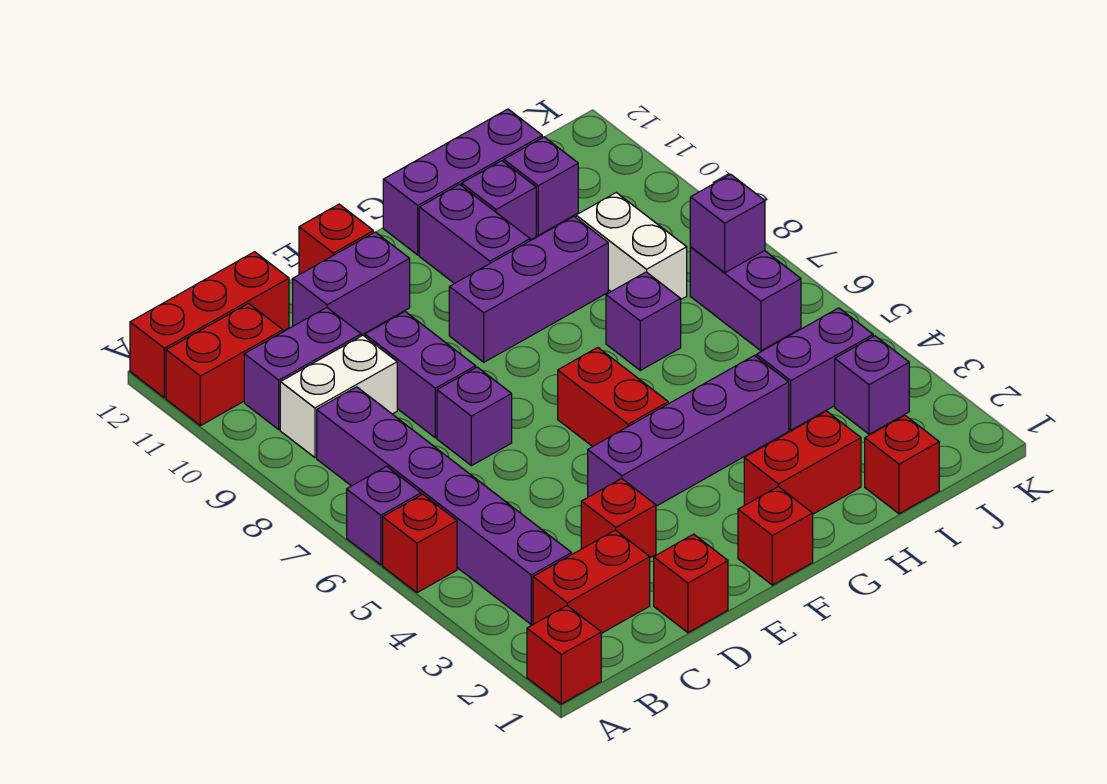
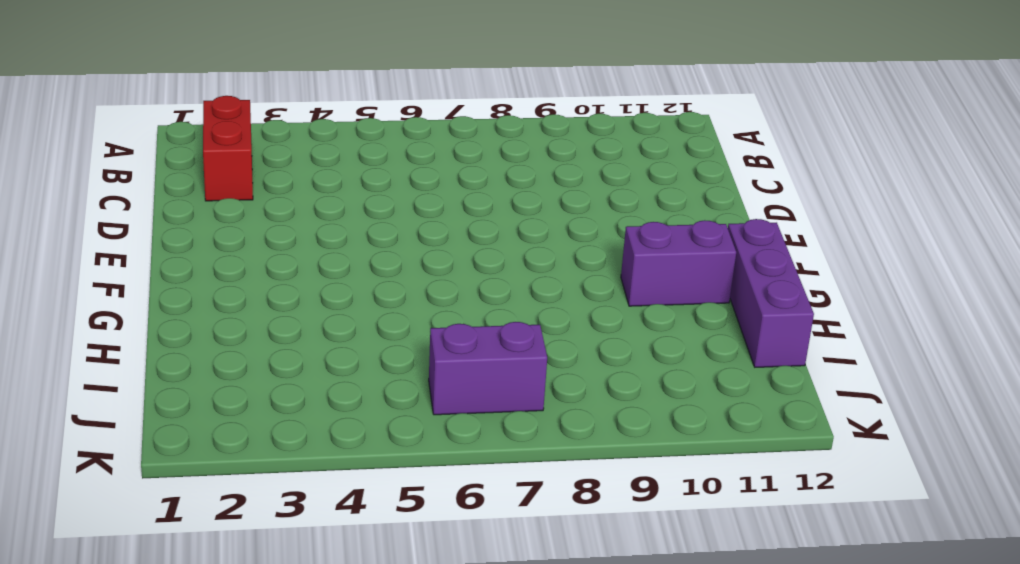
none -> red 1x1 brick [527,606,601,704]
none -> red 1x1 brick [383,494,457,593]
none -> purple 1x1 brick [347,466,421,565]
none -> red 1x2 brick [166,303,283,426]

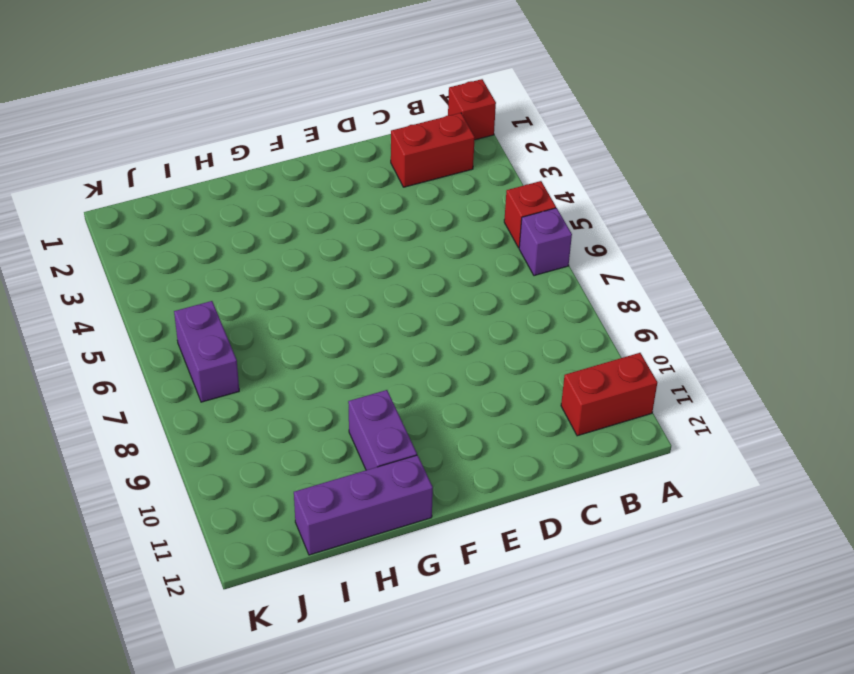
none -> red 1x3 brick [130,252,289,398]
none -> purple 1x6 brick [317,387,572,624]
none -> white 1x2 brick [280,335,397,457]
none -> purple 1x2 brick [244,308,361,429]

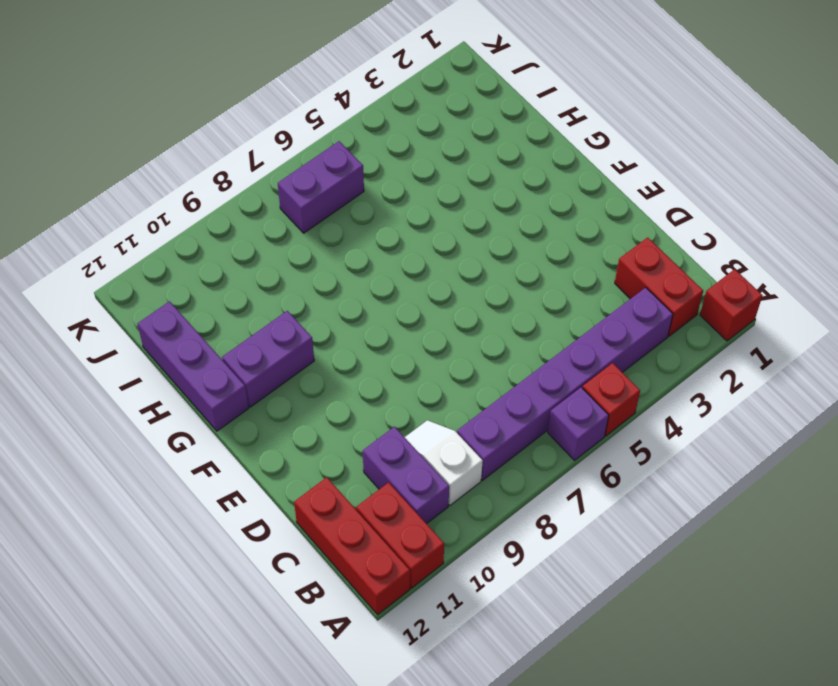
white 1x2 slope [405,420,483,505] -> white 1x2 brick [280,335,397,457]
none -> red 1x1 brick [654,534,728,633]
none -> red 1x1 brick [581,479,656,558]
none -> purple 1x1 brick [437,367,512,466]
none -> purple 1x2 brick [365,312,476,438]

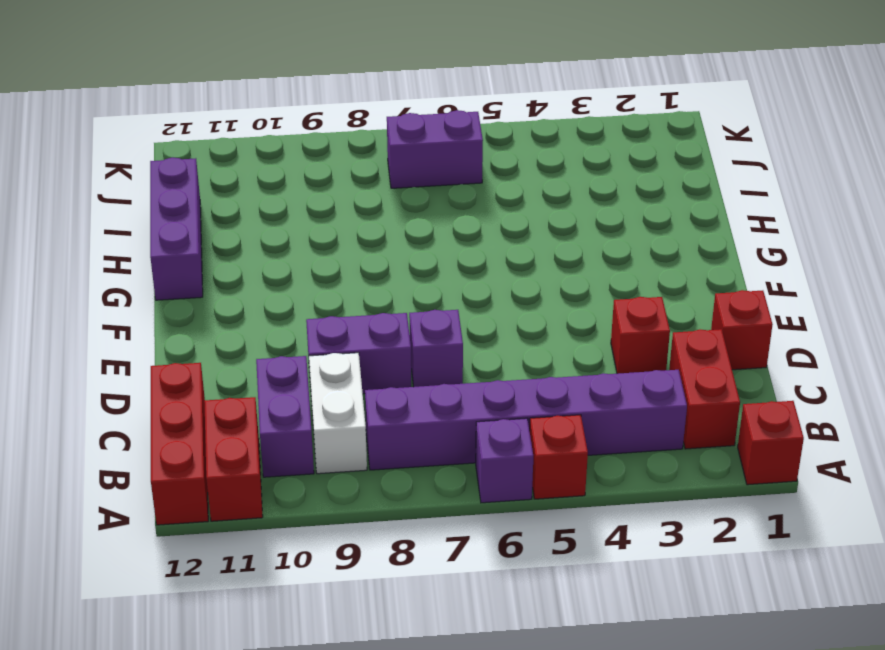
none -> purple 1x2 brick [293,232,410,335]
none -> purple 1x4 brick [588,356,789,506]
none -> red 1x1 brick [299,204,373,275]
none -> red 1x1 brick [738,487,813,585]

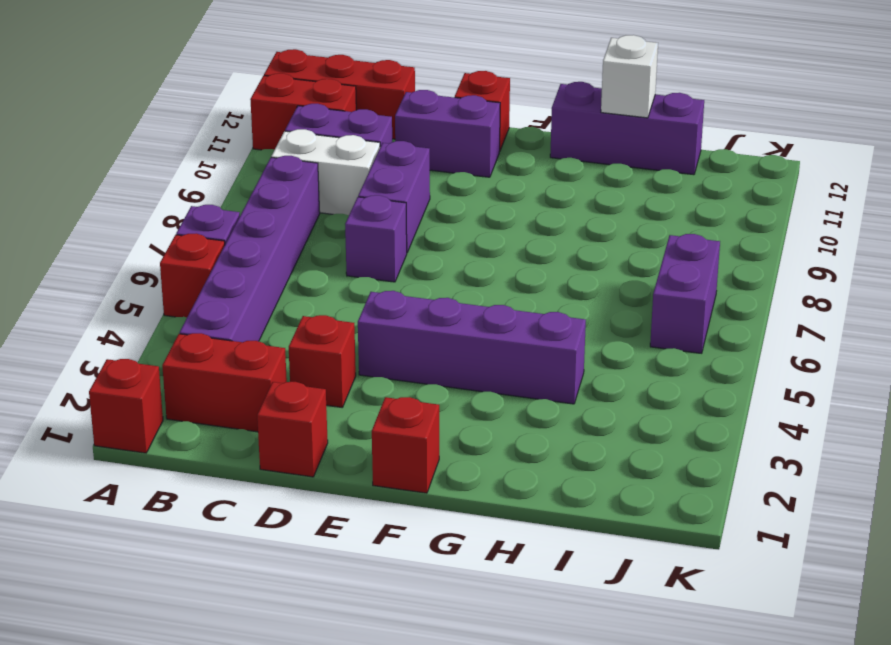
white 1x1 brick [601,35,658,118] -> none
none -> red 1x2 brick [558,348,668,446]
none -> purple 1x3 brick [449,217,608,362]
none -> red 1x2 brick [744,411,861,514]
none -> purple 1x2 brick [419,184,530,284]

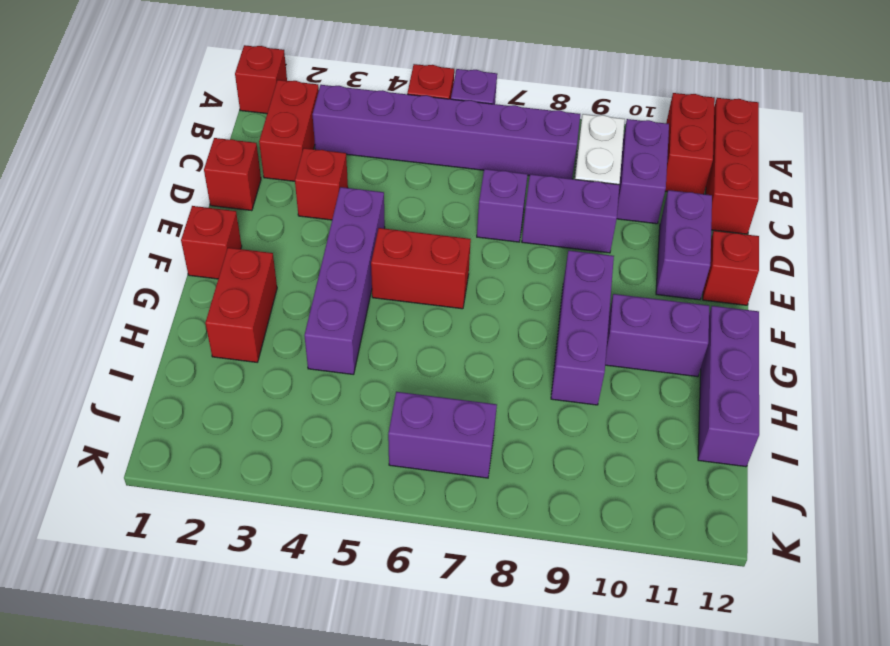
none -> purple 1x1 brick [606,272,681,370]
none -> purple 1x1 brick [462,161,536,240]
none -> red 1x1 brick [865,415,939,514]
none -> purple 1x2 brick [756,308,873,430]

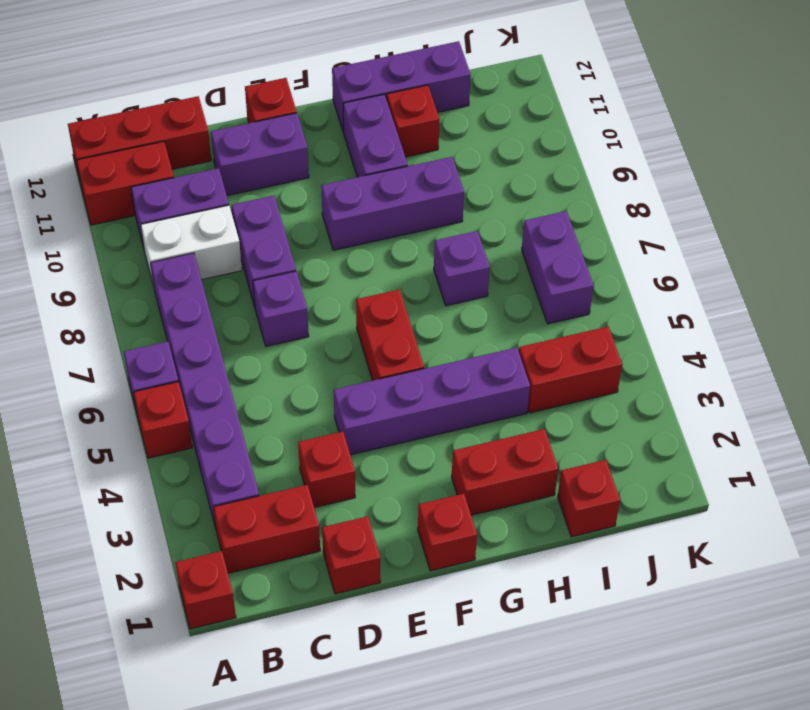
red 1x1 brick [387,85,440,157] -> purple 1x1 brick [462,161,536,240]
red 1x2 brick [519,327,622,413] -> purple 1x2 brick [756,308,873,430]
none -> white 1x2 brick [576,193,687,299]
none -> purple 1x1 brick [504,137,578,235]
none -> purple 1x1 brick [835,336,909,434]
none -> purple 1x1 brick [690,174,765,273]

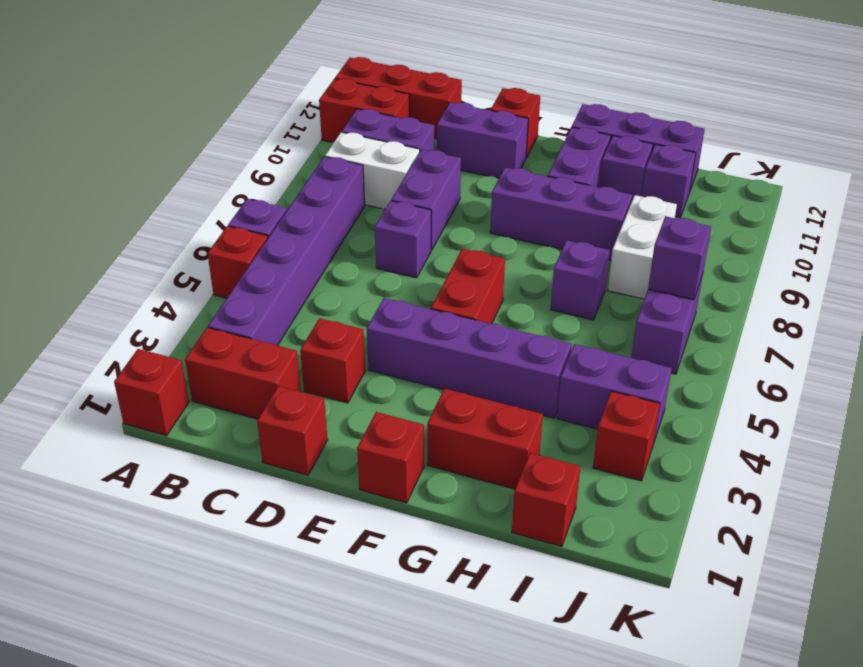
red 1x1 brick [593,391,660,481] -> purple 1x1 brick [835,336,909,434]

